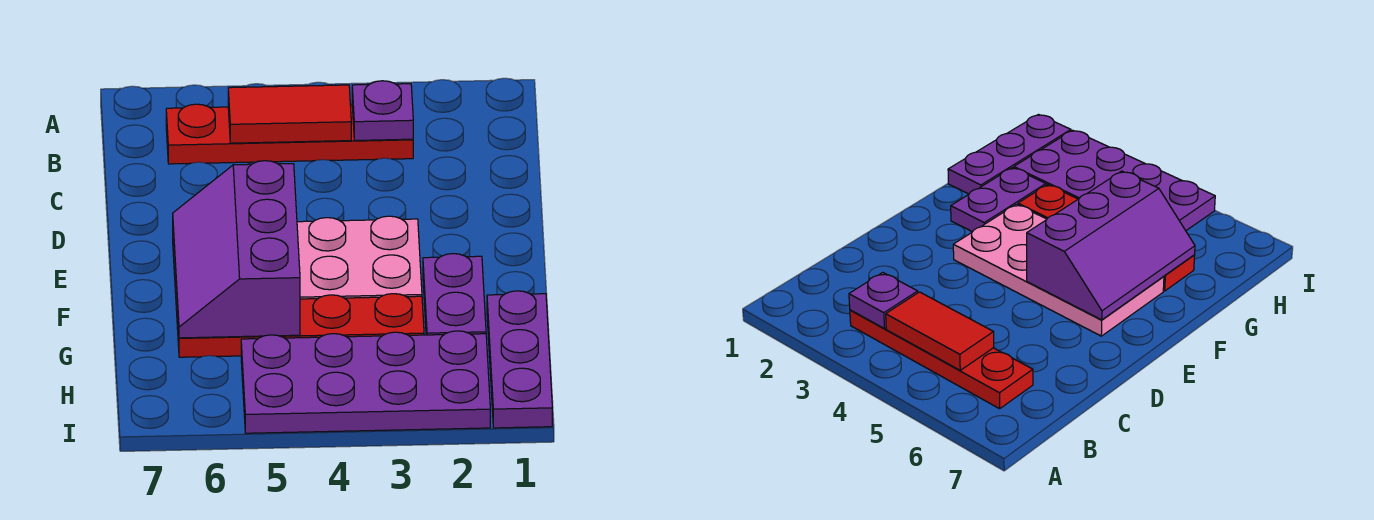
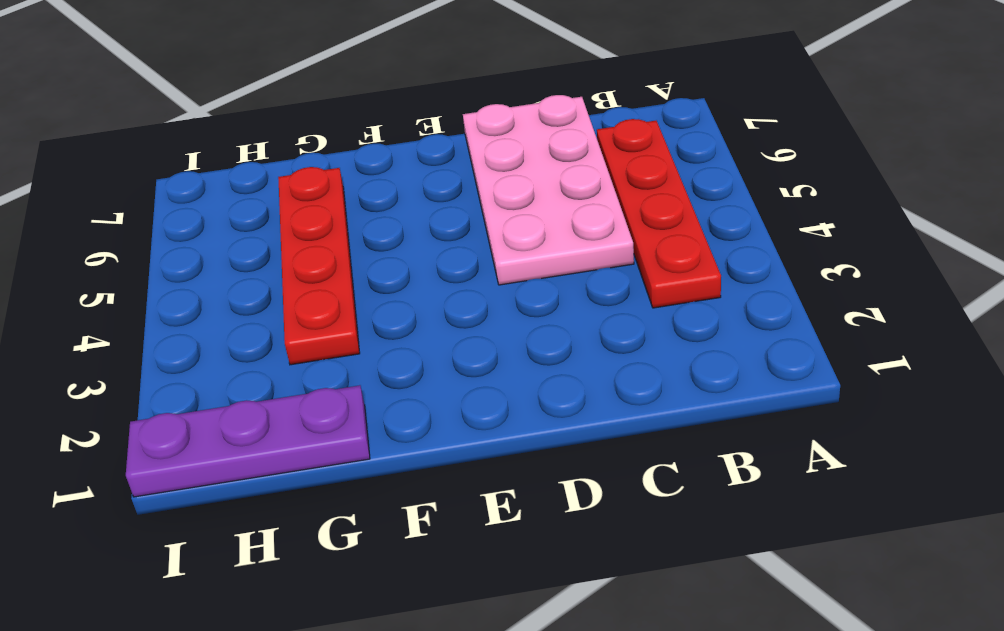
pink 2x4 plate [463,95,634,285] -> pink 2x4 plate moved to [173,216,422,311]
none -> purple 1x2 plate [423,254,486,335]
none -> purple 2x4 plate [241,331,490,433]

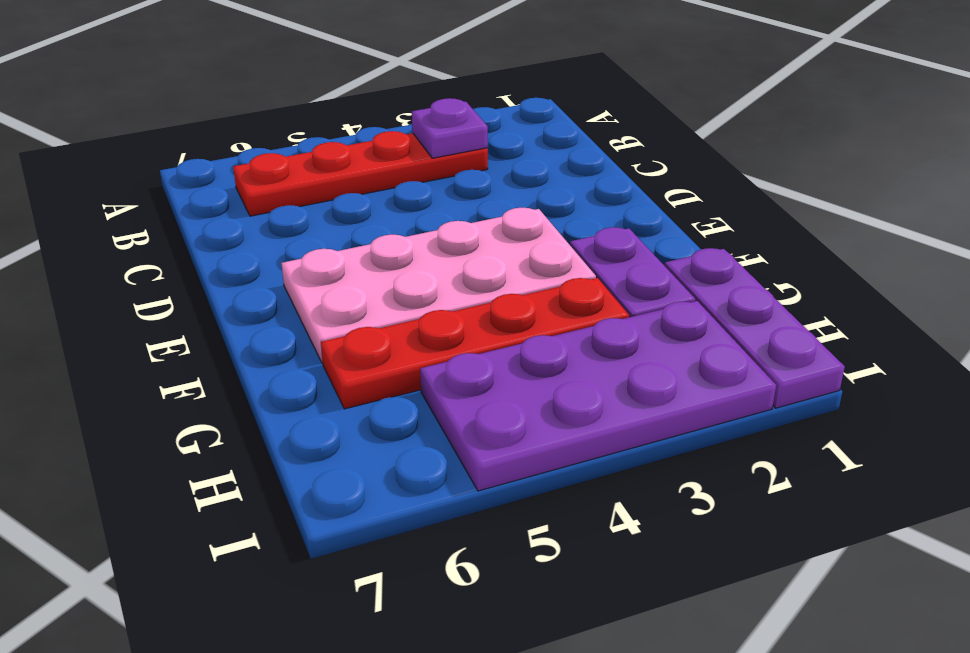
none -> red 1x2 tile [228,85,351,143]
none -> purple 2x3 slope [173,161,300,338]

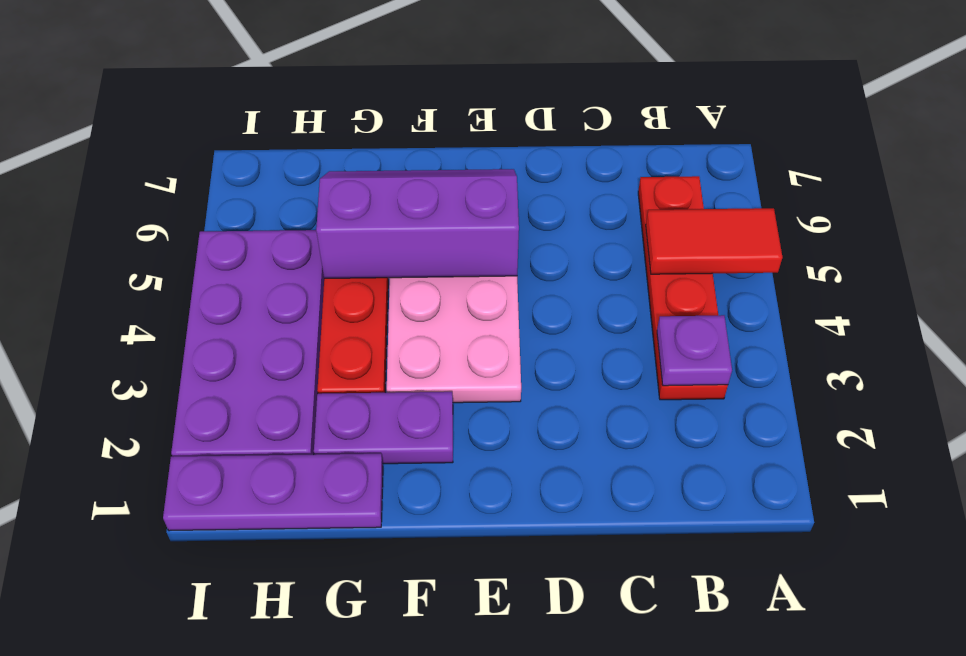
red 1x2 tile [646,208,782,274] -> red 1x2 tile turned to [228,85,351,143]

